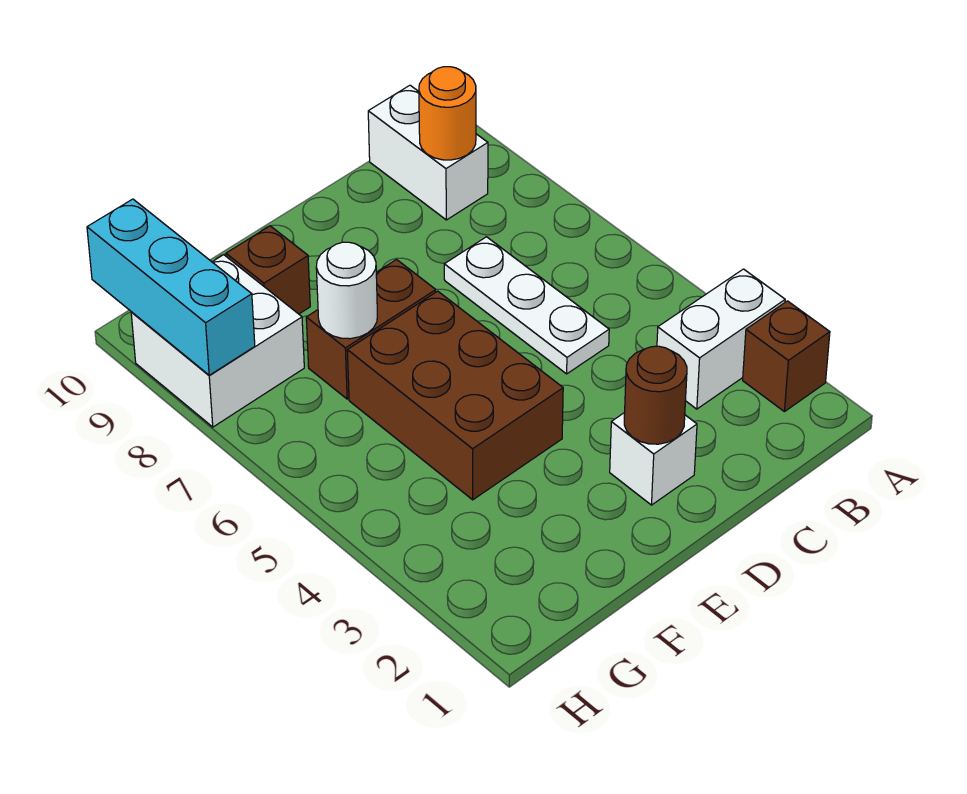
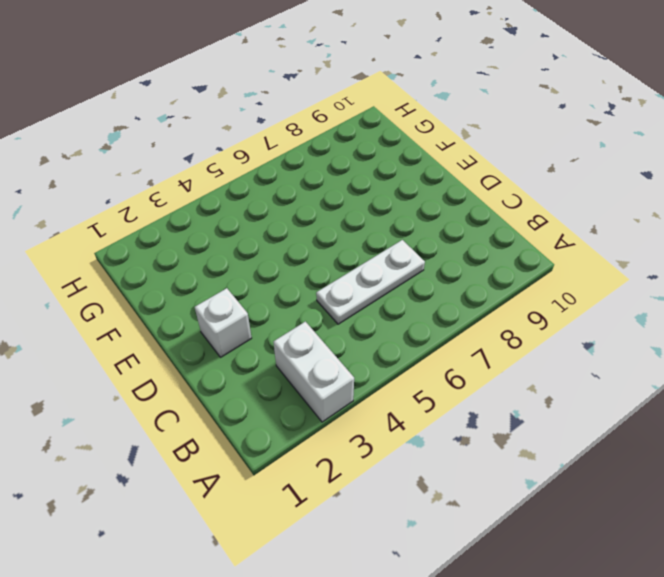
none -> brown 1x1 brick [743,301,830,412]
none -> white 1x2 brick [368,85,488,220]
none -> brown 2x3 brick [347,291,563,500]

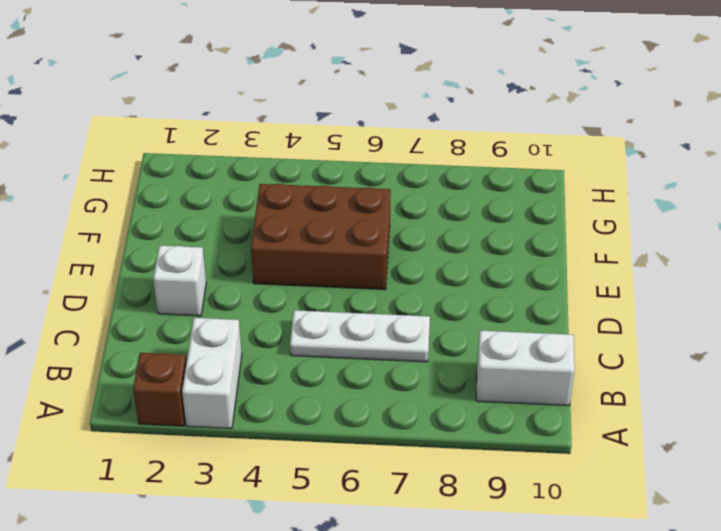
none -> brown 1x2 brick [306,260,436,399]
none -> brown 1x1 brick [226,226,310,314]
none -> white 2x2 brick [131,255,304,427]

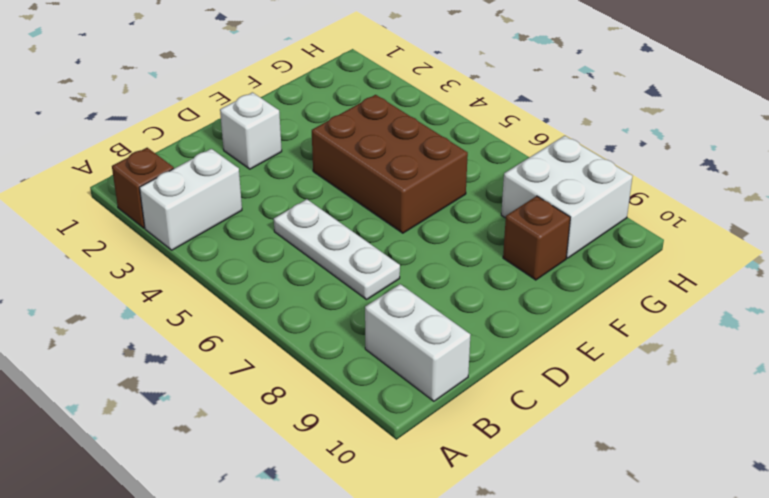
none -> brown 1x2 brick [306,260,436,399]
none -> orange 1x1 round brick [419,67,476,160]
none -> brown 1x1 round brick [624,346,687,444]

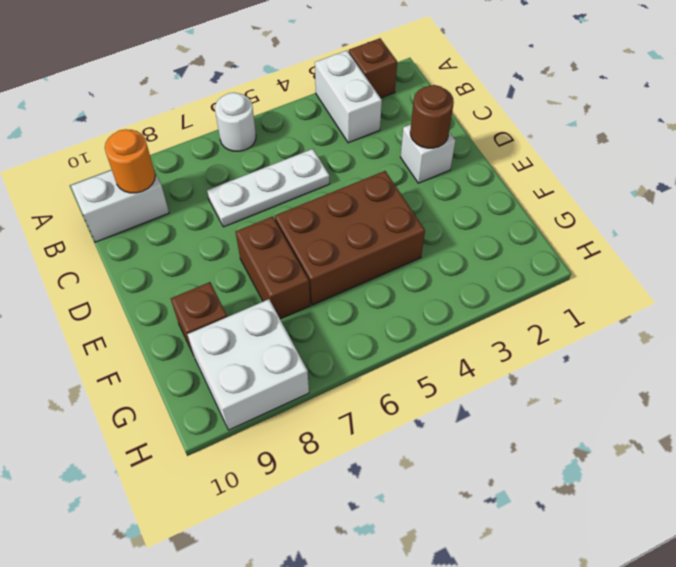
white 1x1 round brick [215,93,256,151] -> white 1x1 round brick moved to [316,242,377,339]
none -> cyan 1x3 brick [87,199,255,375]

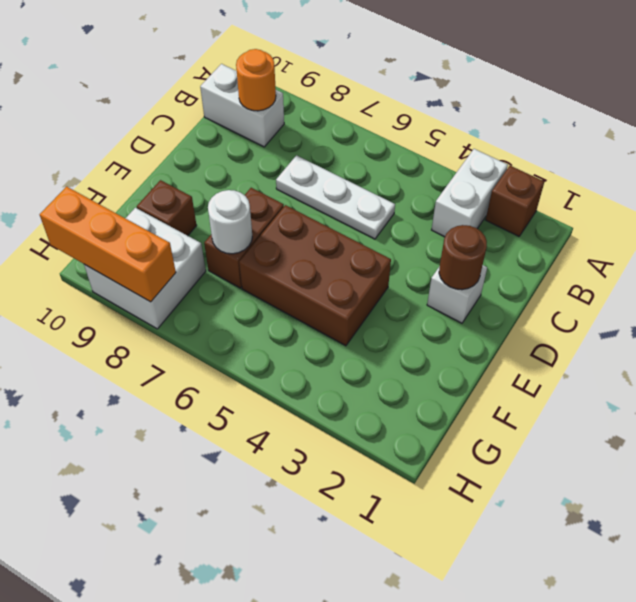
orange 1x3 brick [40,187,176,302] -> cyan 1x3 brick [87,199,255,375]

